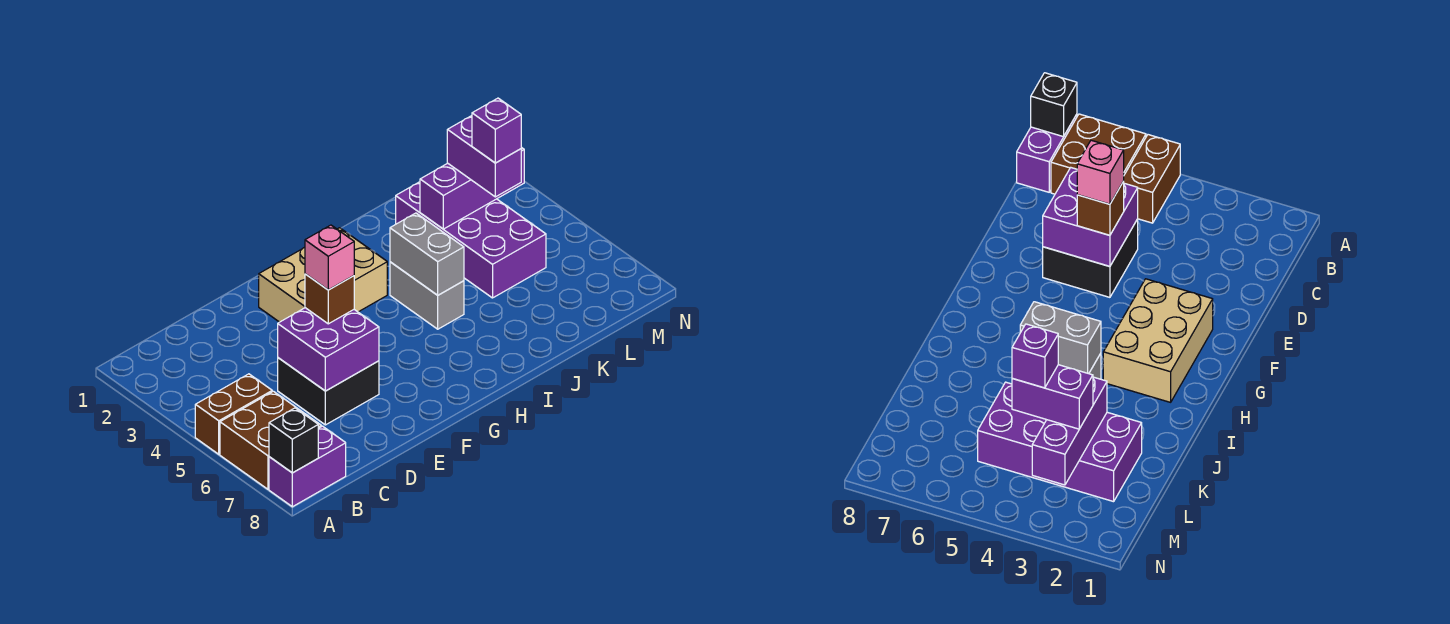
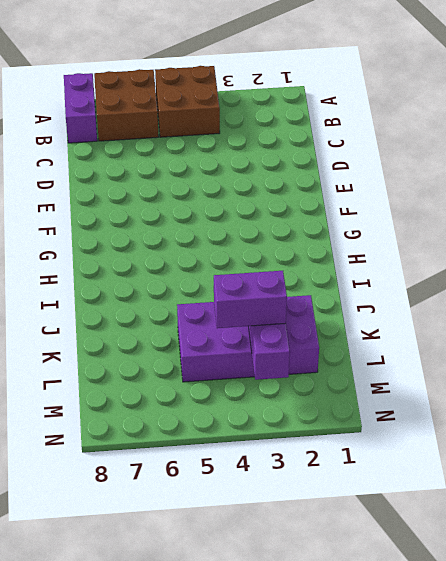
brown 2x2 brick [155,66,220,137] -> brown 1x2 brick [195,374,272,454]
none -> black 2x2 brick [278,358,379,425]
none -> tan 2x3 brick [259,228,387,322]
none -> grey 1x2 brick [390,262,464,329]

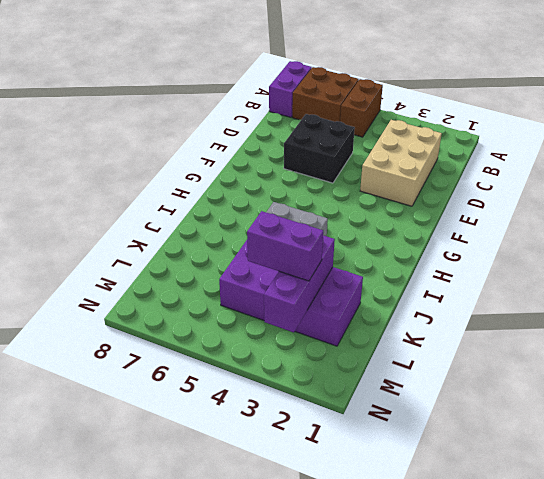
tan 2x3 brick [360,120,442,206] -> tan 2x3 brick moved to [259,228,387,322]
none -> black 1x1 brick [269,408,318,473]
none -> purple 2x2 brick [278,308,379,391]
none -> grey 1x2 brick [390,213,464,295]

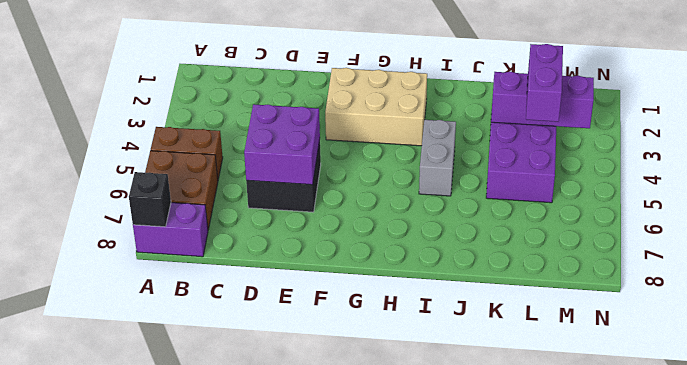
none -> grey 1x2 brick [390,213,464,295]
none -> brown 1x1 brick [305,274,354,324]
none -> pink 1x1 brick [305,225,354,290]

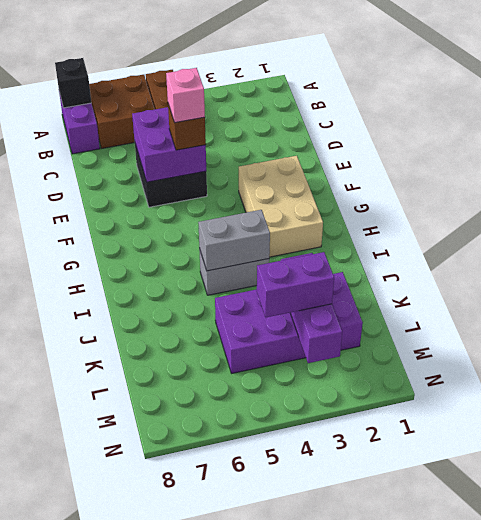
none -> purple 1x1 brick [472,98,521,163]

